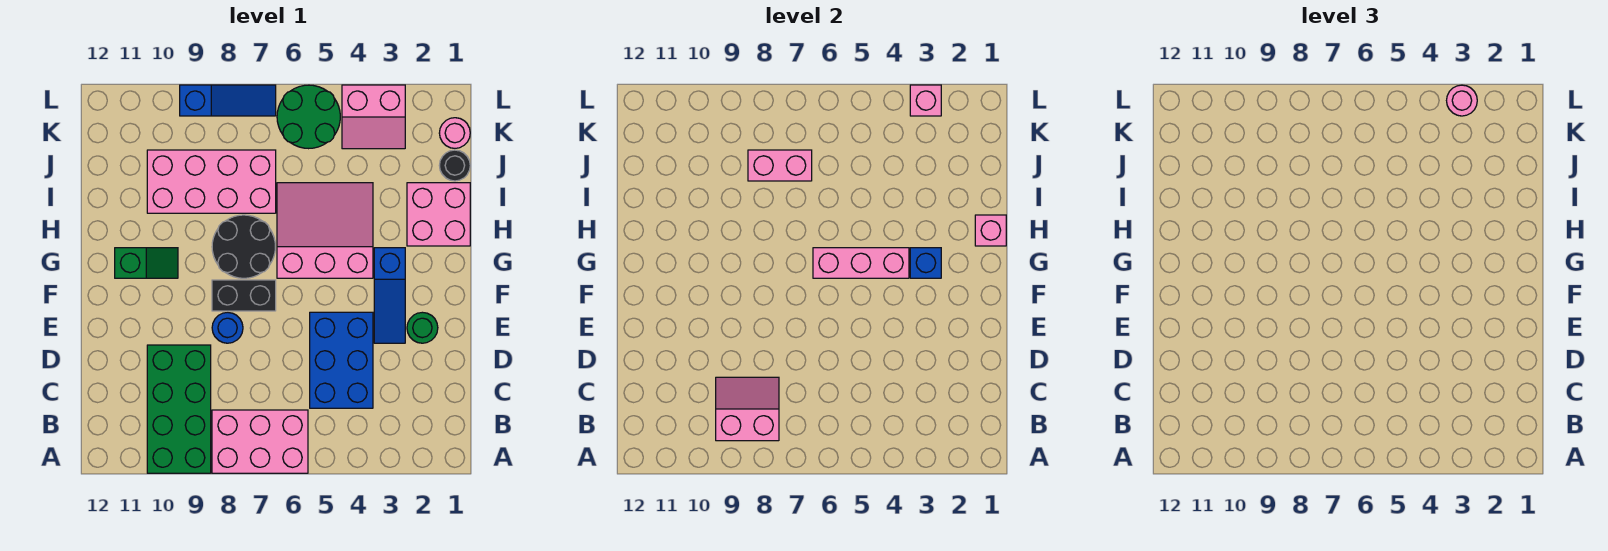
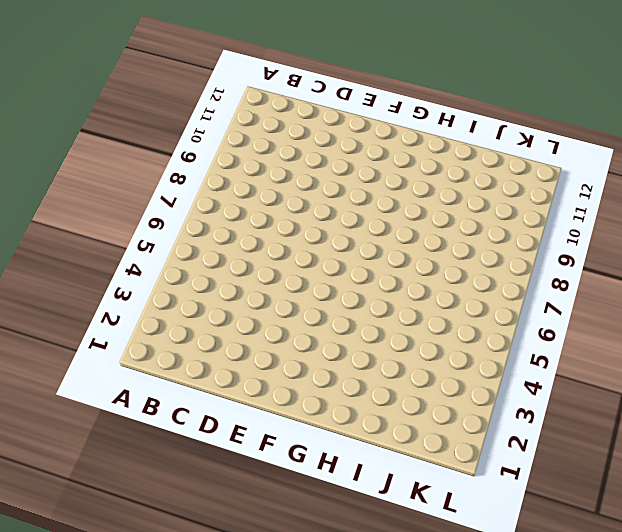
none -> pink 2x3 brick [212,410,308,473]
none -> green 2x4 brick [147,345,211,473]
none -> blue 2x3 brick [310,312,373,408]

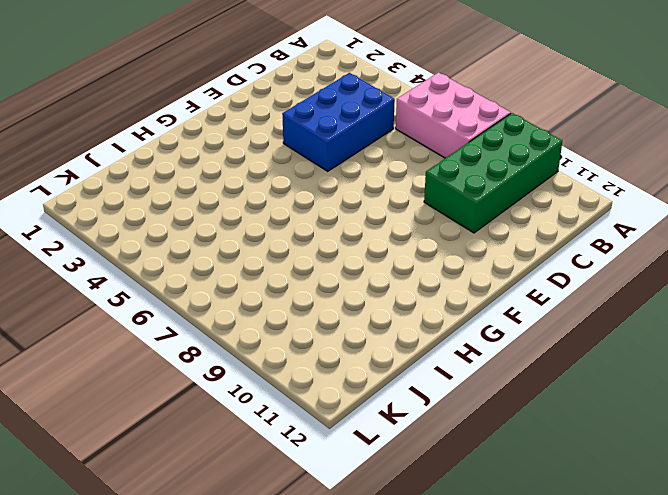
none -> green 1x1 round brick [407,312,438,343]
none -> blue 1x3 slope [374,248,405,343]
none -> blue 1x1 round brick [212,312,243,343]

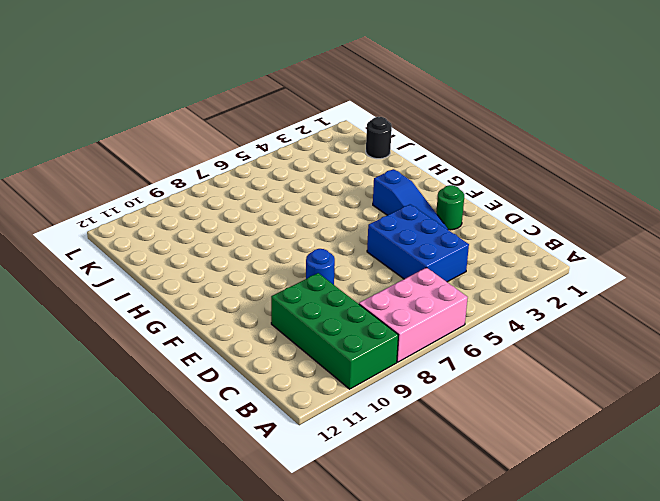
none -> black 1x2 brick [212,280,276,311]
none -> pink 3x3 slope [277,183,373,278]
none -> black 2x2 round brick [212,215,275,278]

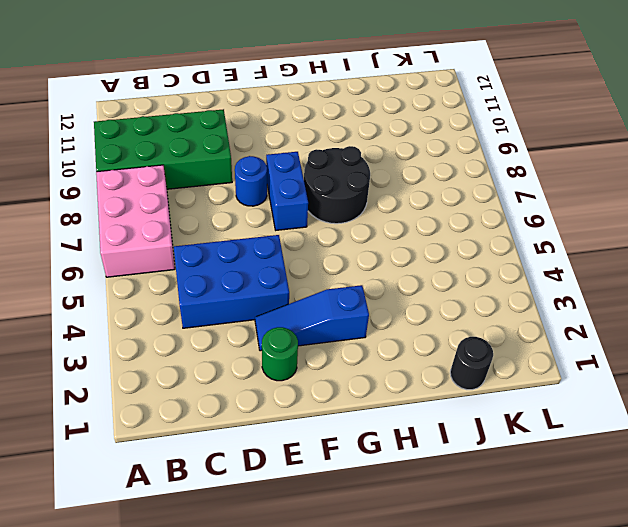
blue 1x2 brick [266,152,308,230] -> black 1x2 brick [212,280,276,311]
none -> pink 3x3 slope [277,183,373,278]
none -> green 1x2 slope [115,248,178,278]
none -> pink 2x2 brick [407,183,470,246]

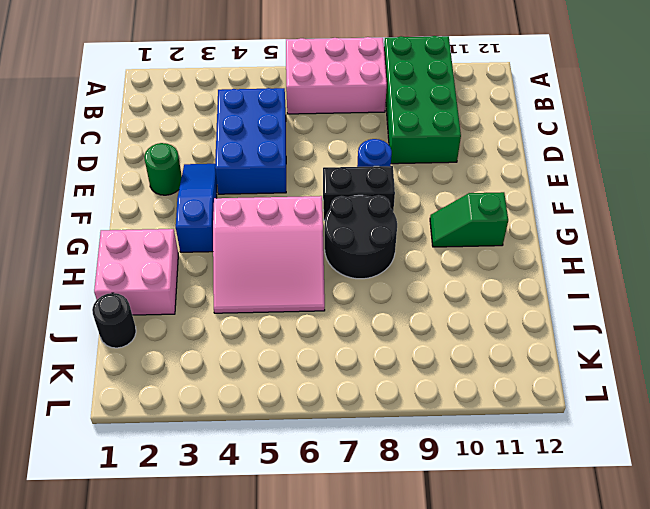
none -> pink 2x4 brick [147,150,276,213]
none -> pink 1x1 round brick [439,118,470,148]
none -> pink 2x2 slope [342,85,405,149]

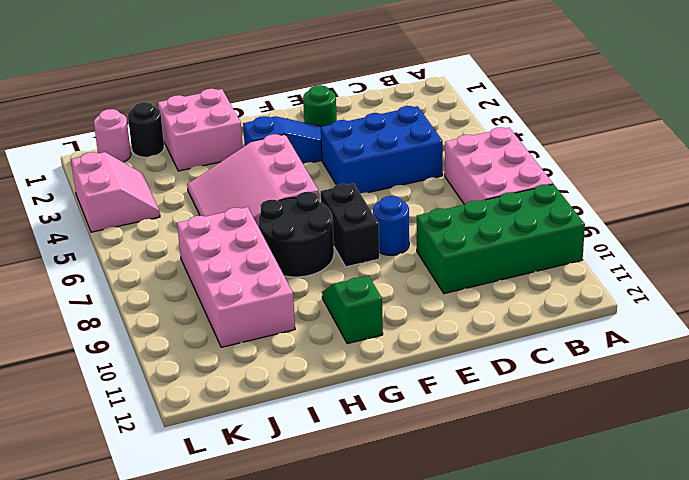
none -> green 2x2 round brick [277,85,340,149]
none -> blue 1x3 slope [180,85,276,116]
none -> pink 2x2 slope [716,377,779,441]

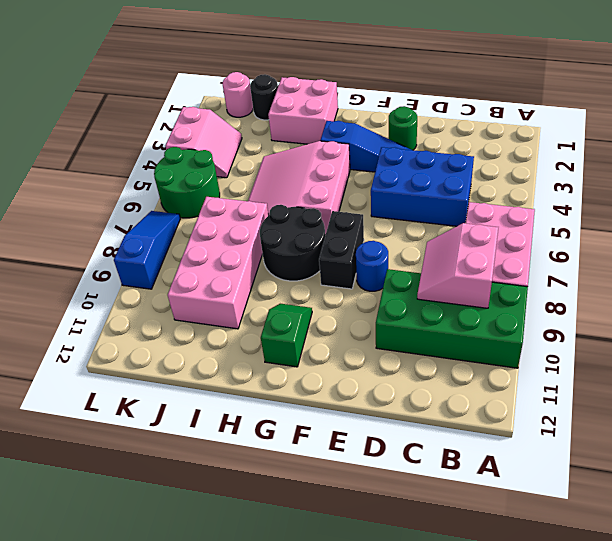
none -> blue 1x1 brick [910,248,941,278]
none -> pink 1x3 brick [813,248,909,278]
none -> pink 1x1 brick [975,215,1006,246]

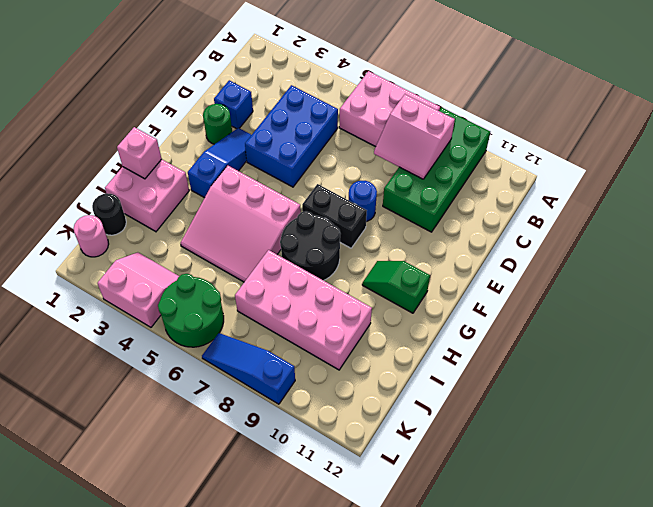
blue 1x1 brick [214,80,253,129] -> blue 1x1 brick moved to [910,248,941,278]
none -> pink 1x3 brick [813,248,909,278]
none -> pink 1x2 brick [748,150,812,181]
none -> pink 1x1 brick [910,85,941,116]

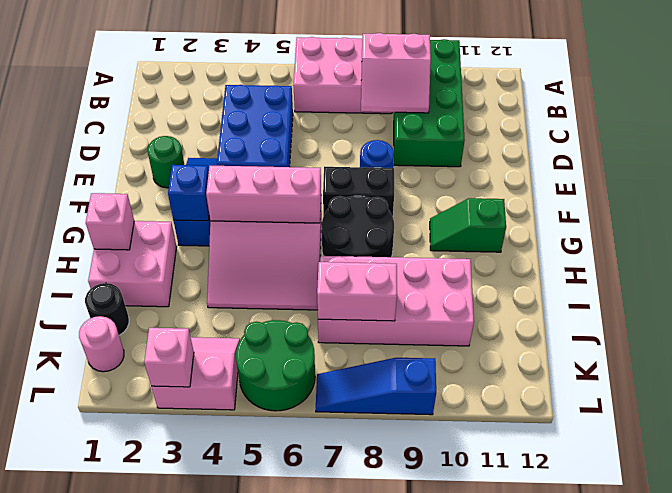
none -> pink 1x1 round brick [1447,85,1477,116]

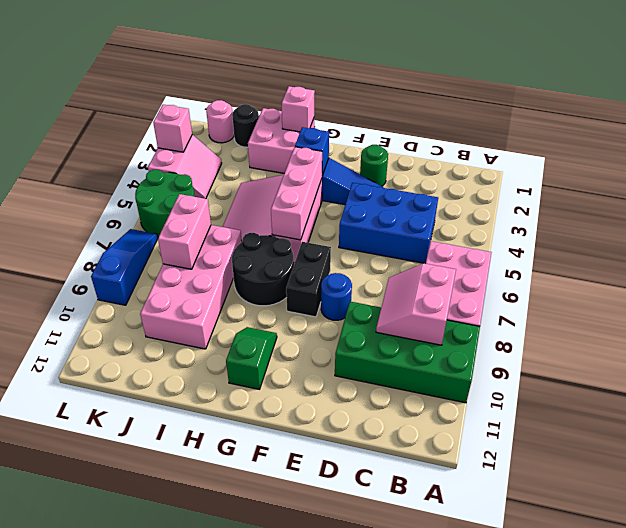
none -> pink 1x1 round brick [1447,85,1477,116]

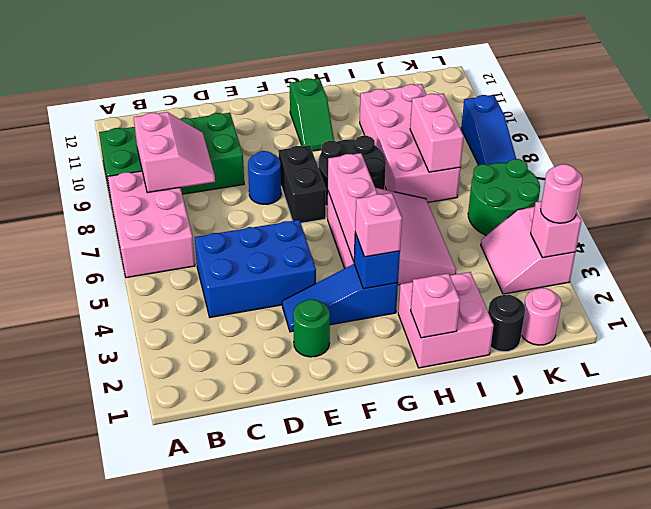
pink 1x1 brick [355,193,402,257] -> none

